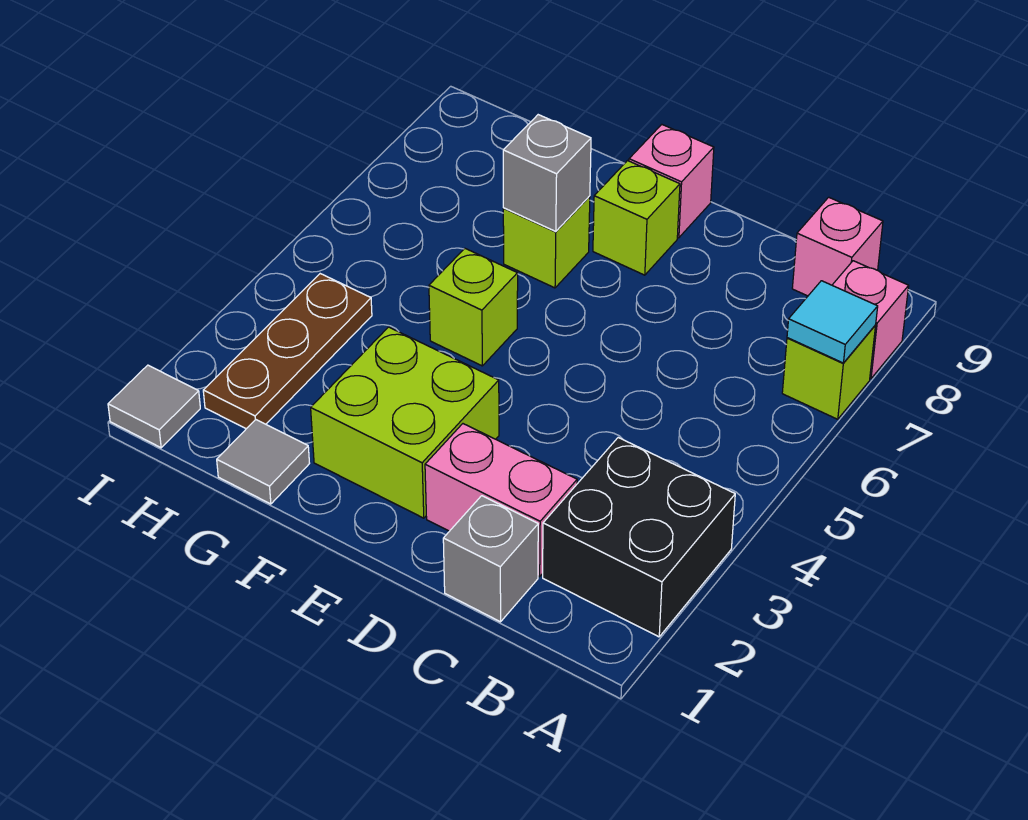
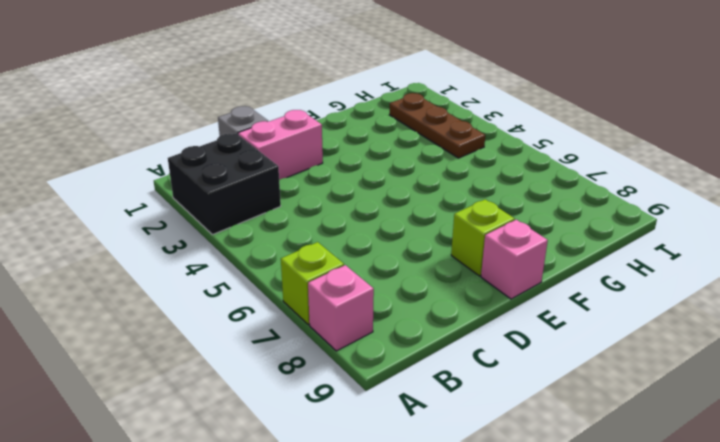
none -> pink 1x1 brick [792,197,883,296]
none -> lime 2x2 brick [311,327,499,518]
none -> lime 1x1 brick [429,248,518,366]

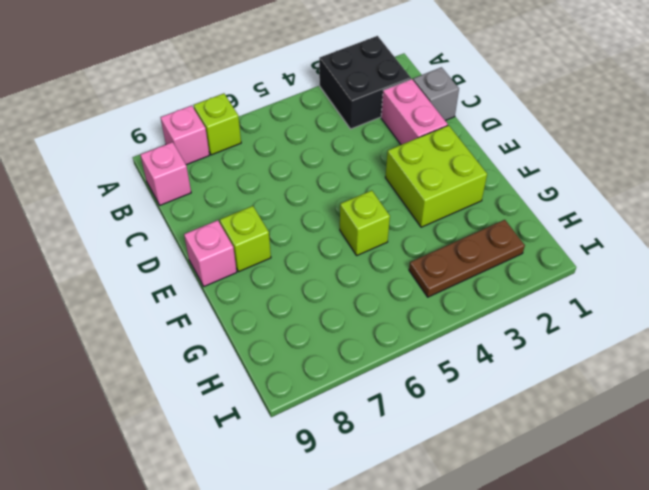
none -> lime 1x1 brick [503,196,590,288]
none -> grey 1x1 tile [217,420,310,504]
none -> grey 1x1 tile [108,365,200,448]

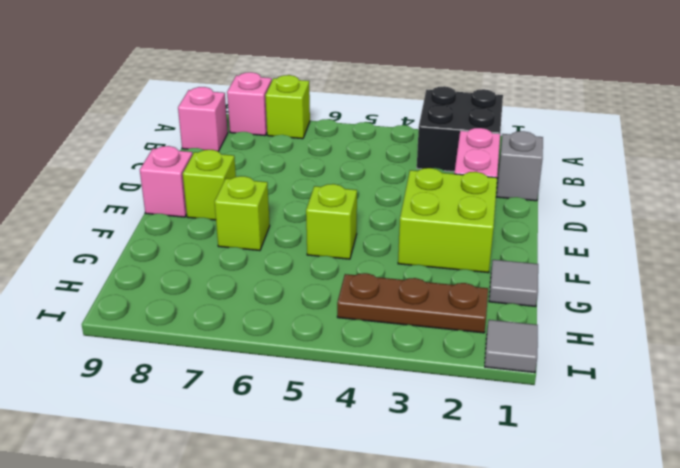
none -> cyan 1x1 tile [787,281,878,363]
none -> grey 1x1 brick [503,115,591,232]

